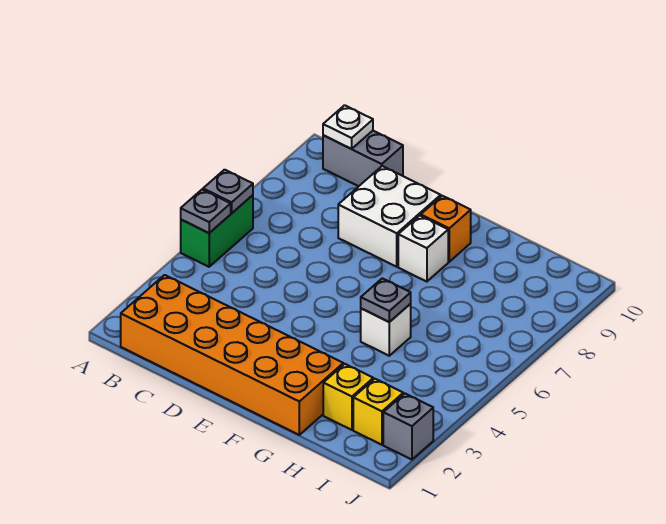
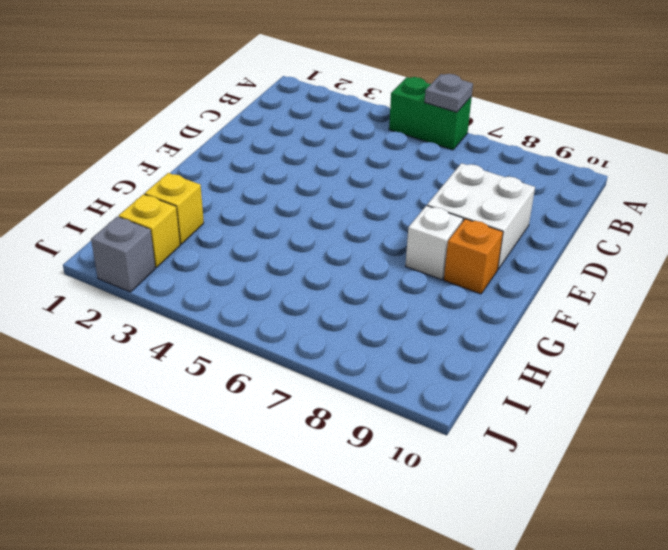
none -> orange 2x6 brick [121,275,343,435]
none -> grey 1x2 brick [323,131,403,186]
none -> white 1x1 brick [361,304,411,356]

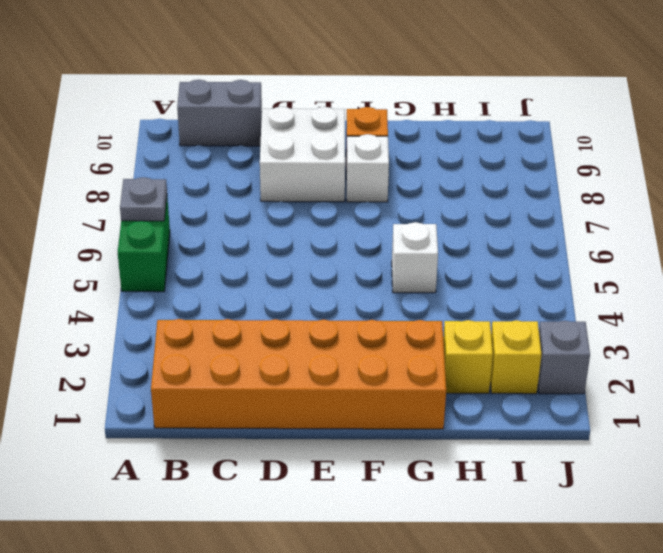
none -> grey 1x1 plate [181,190,231,233]
none -> white 1x1 plate [323,105,373,149]
none -> grey 1x1 plate [361,278,411,322]

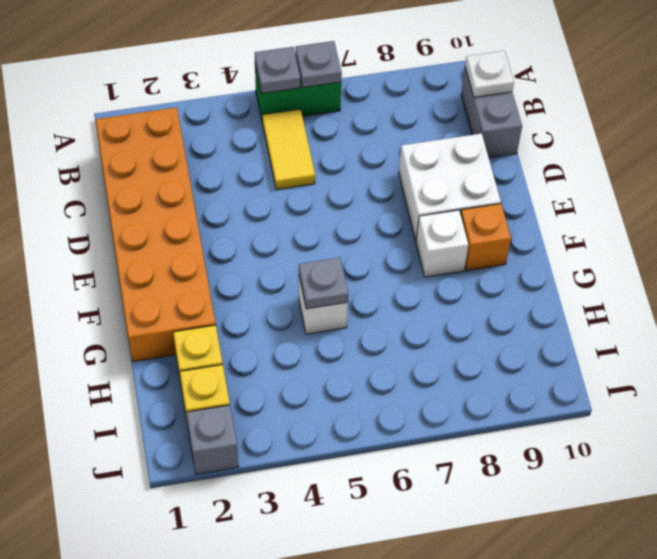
yellow 1x2 tile [262,109,315,190] -> none

